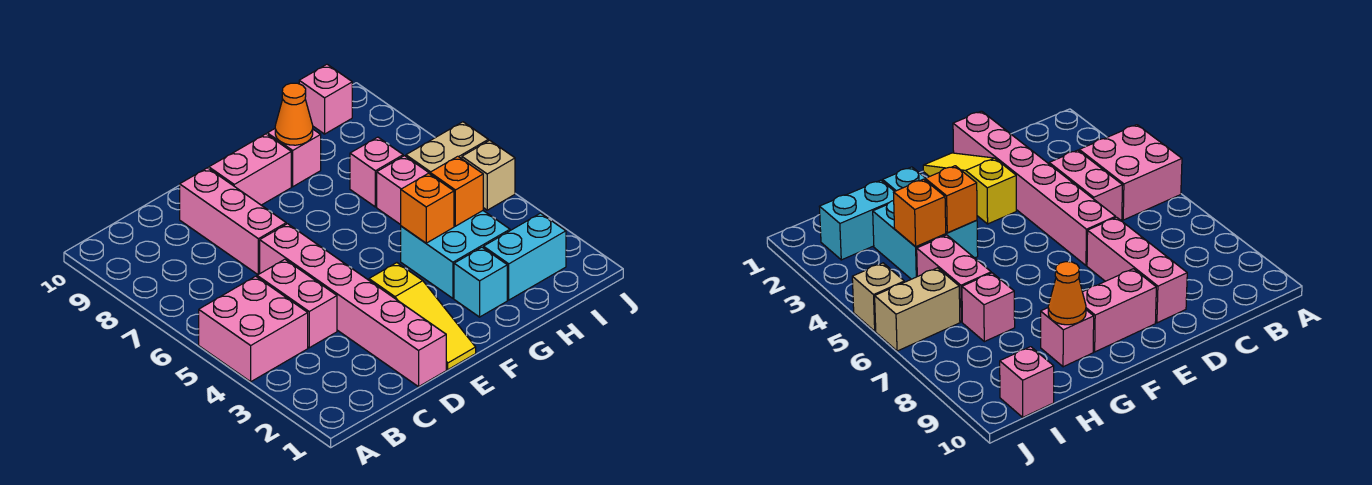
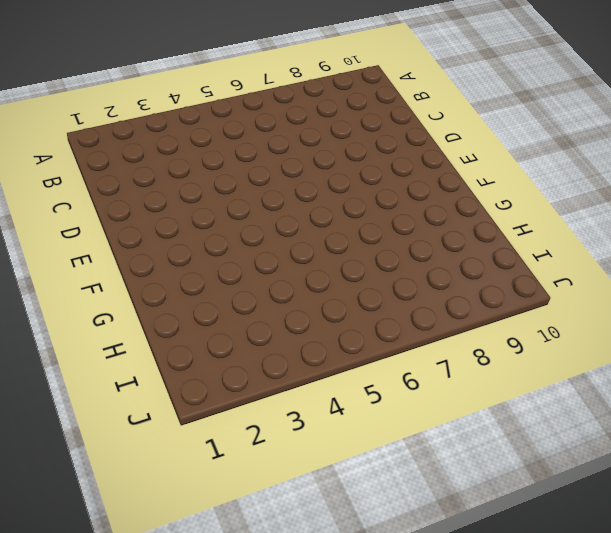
none -> pink 2x2 brick [199,276,308,382]
none -> pink 1x2 brick [257,259,337,348]
none -> pink 1x6 brick [260,224,446,387]

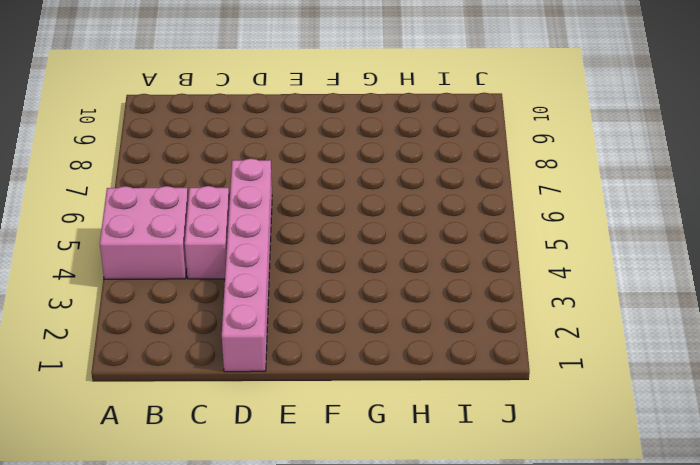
none -> pink 1x3 brick [180,168,286,274]
none -> yellow 1x3 slope [369,263,476,369]
none -> pink 1x2 brick [209,134,291,205]

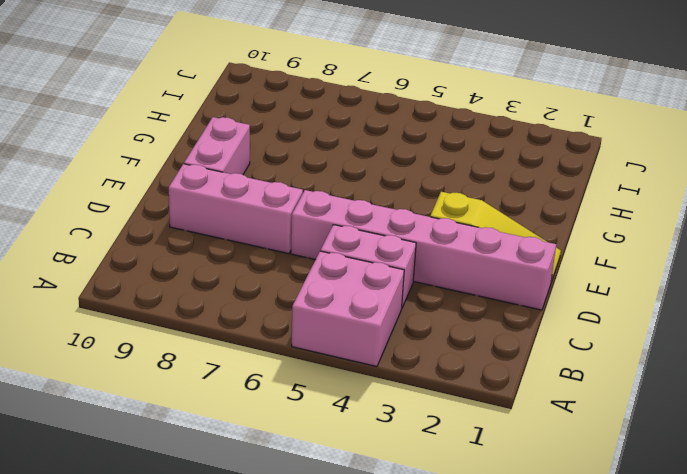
none -> cyan 1x1 brick [454,247,507,317]
none -> cyan 2x2 brick [401,211,510,298]
none -> pink 1x1 brick [267,129,321,187]

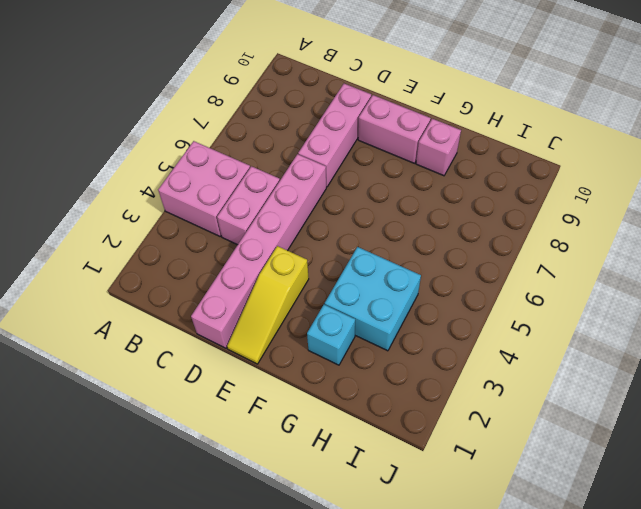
none -> cyan 1x2 brick [483,213,566,300]
none -> pink 1x2 brick [377,156,430,225]
none -> pink 1x1 brick [350,137,403,207]

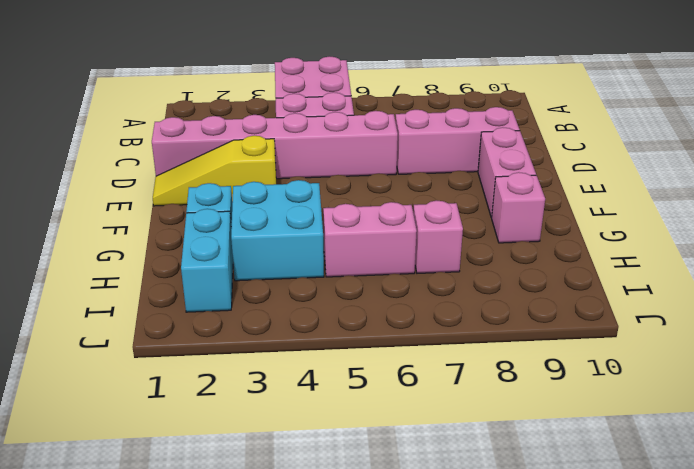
none -> tan 1x2 brick [406,122,488,173]
none -> pink 1x1 brick [299,64,352,134]
none -> tan 1x1 brick [462,140,515,210]

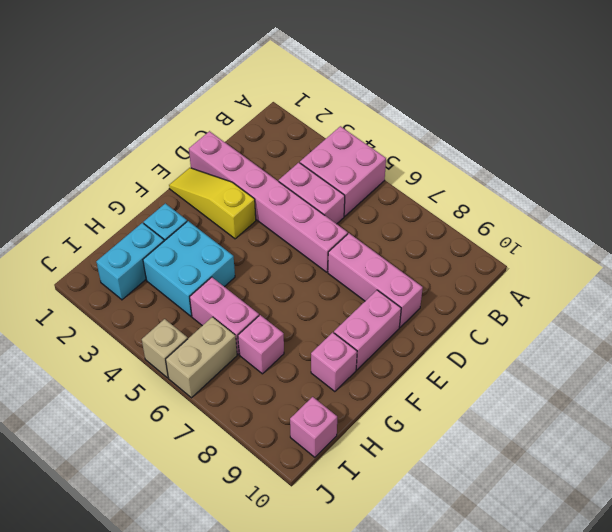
none -> orange 1x1 brick [401,173,454,243]
none -> orange 1x1 cone [275,83,313,145]
none -> orange 1x1 brick [430,156,483,226]

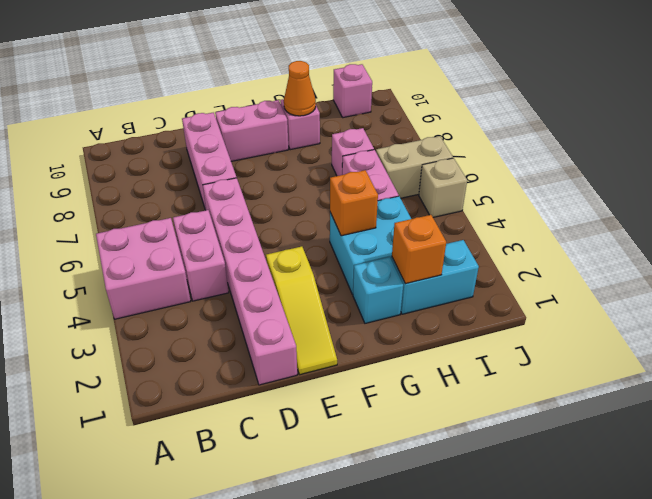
orange 1x1 brick [392,215,446,284] -> orange 1x1 brick moved to [430,156,483,226]

